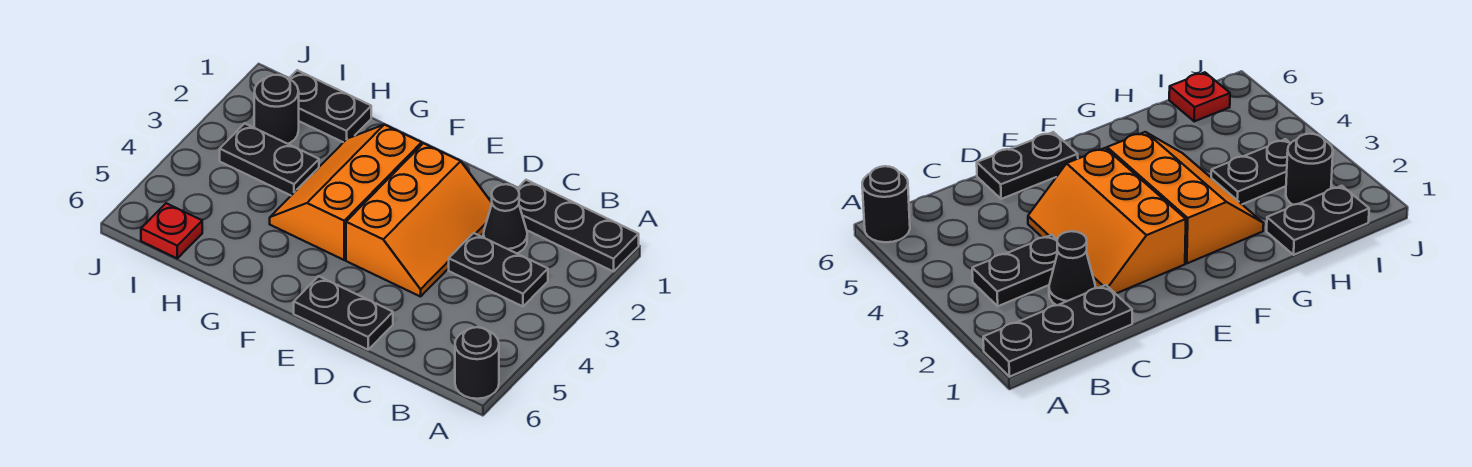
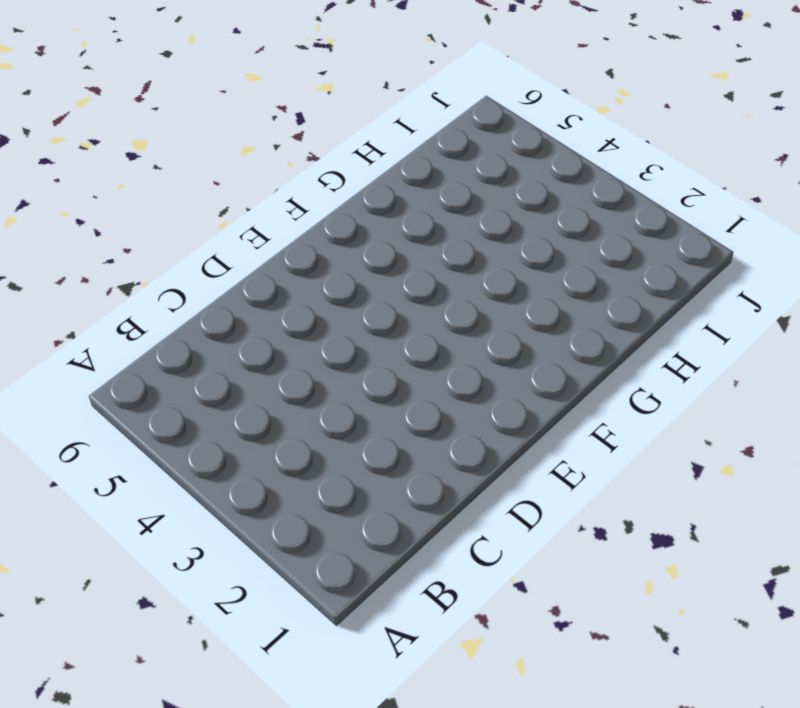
none -> black 1x3 plate [517,180,639,272]
none -> black 1x1 round brick [455,327,499,399]

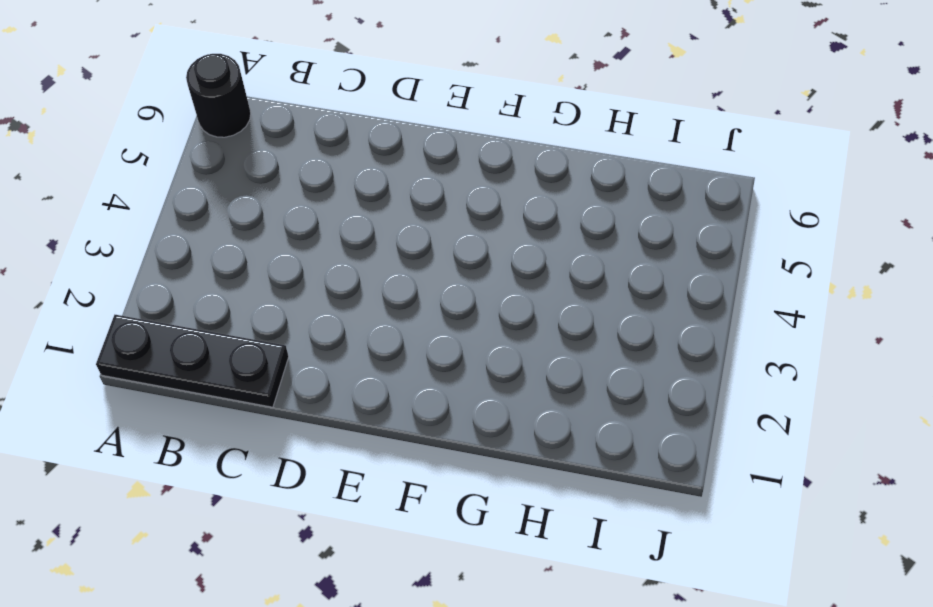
none -> black 1x2 plate [449,233,548,306]
none -> black 1x1 cone [483,184,527,253]

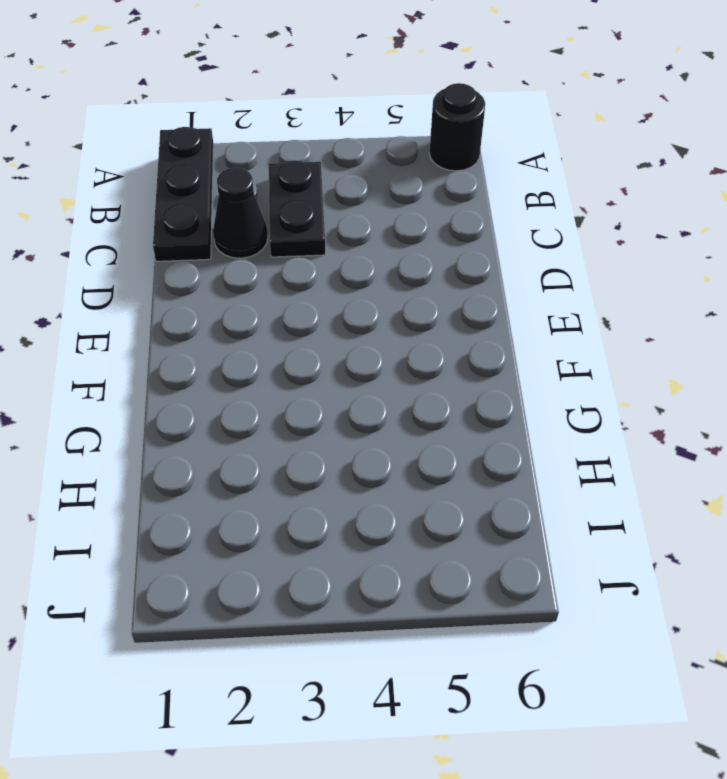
none -> orange 2x3 slope [346,143,492,297]
none -> black 1x2 plate [294,276,393,350]

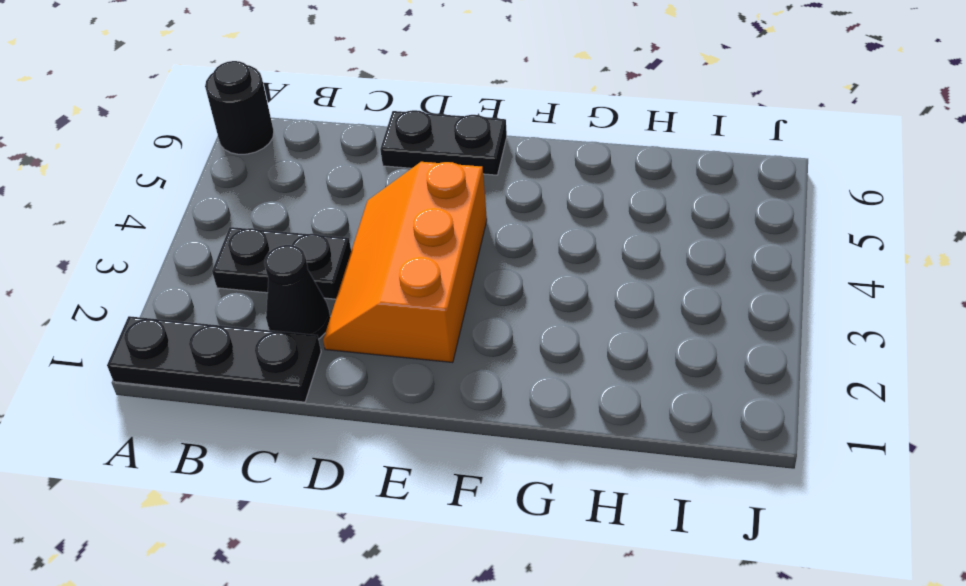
none -> orange 2x3 slope [270,125,422,260]
none -> black 1x2 plate [289,70,371,142]

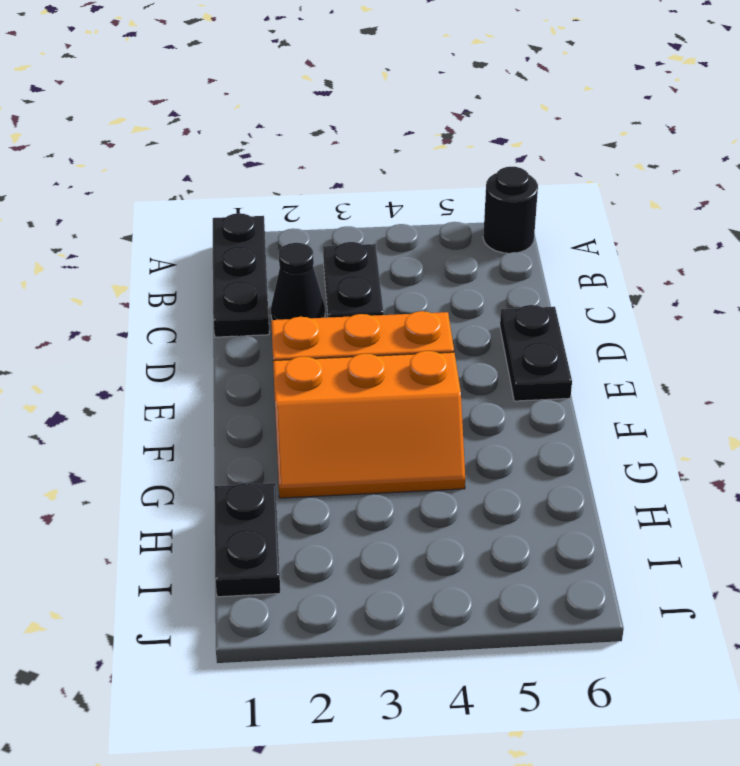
none -> black 1x2 plate [220,123,319,195]
none -> black 1x1 round brick [254,75,299,144]

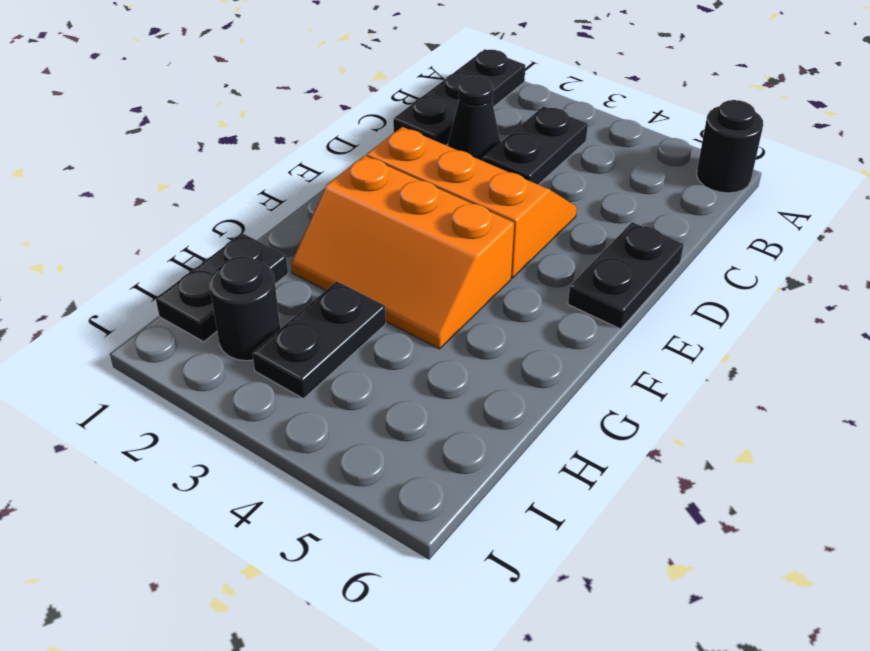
none -> red 1x1 plate [141,203,202,258]

